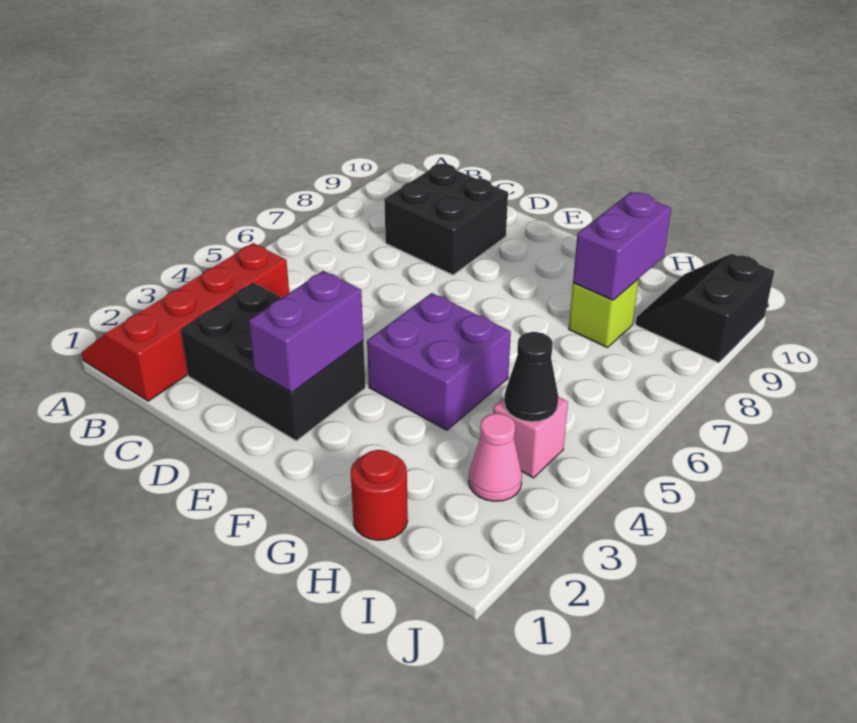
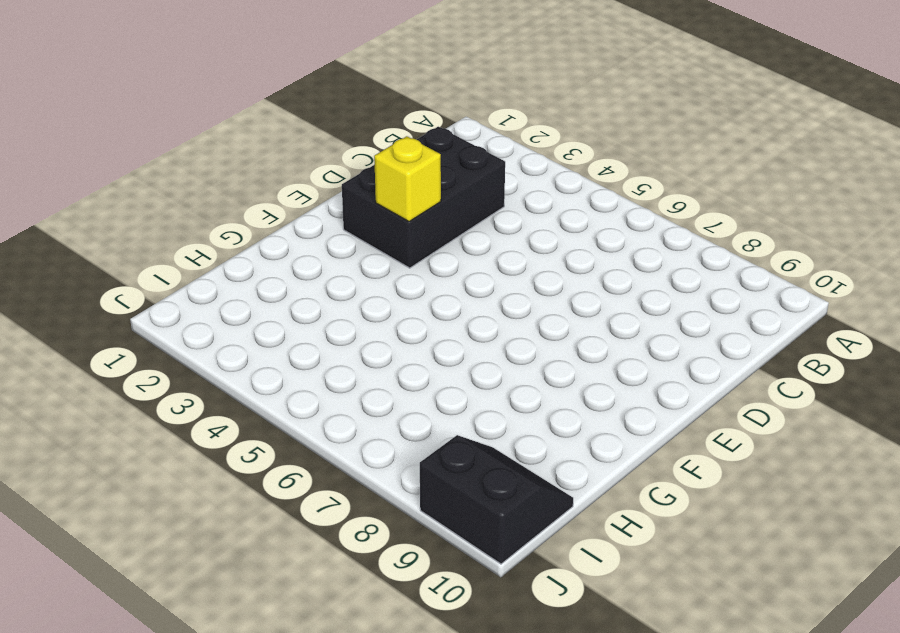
yellow 1x1 brick [374,136,441,222] -> purple 1x2 brick [249,271,363,392]
none -> red 2x4 slope [82,243,289,401]
none -> black 2x2 brick [384,164,508,275]
none -> purple 2x2 brick [367,293,511,430]

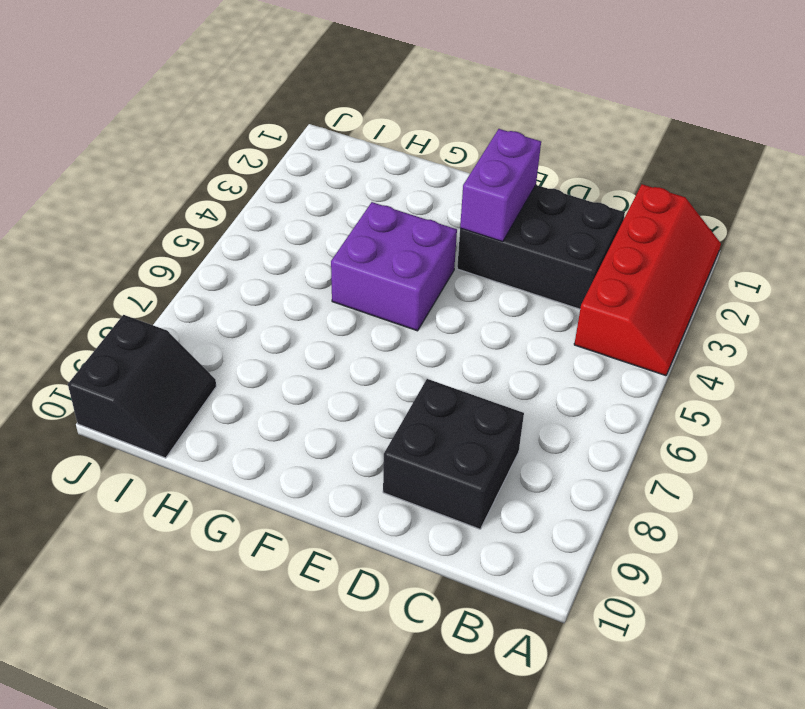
none -> red 1x1 round brick [351,450,408,540]
none -> lime 1x1 brick [569,280,638,347]
none -> pink 1x1 cone [469,413,522,501]

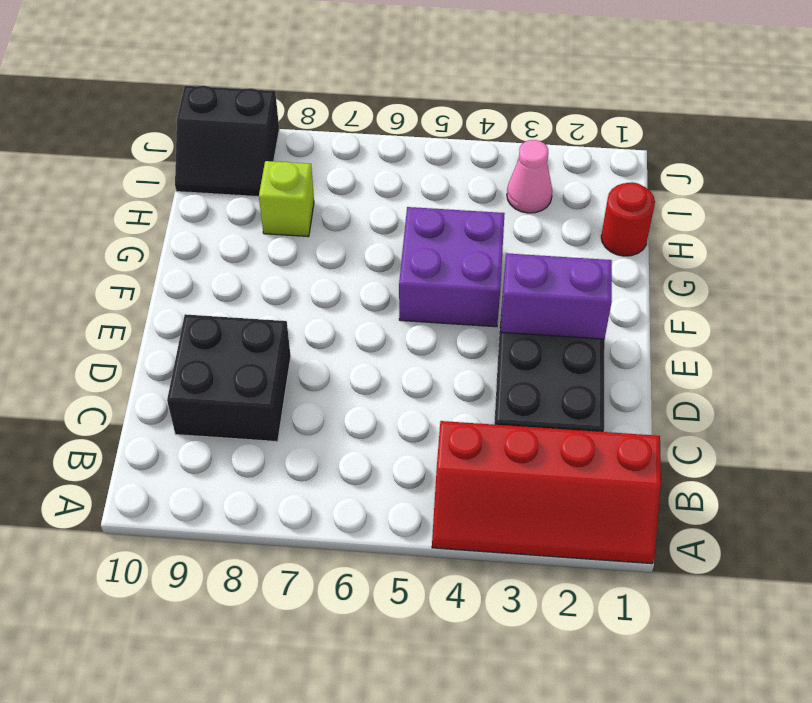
none -> pink 1x1 brick [493,397,568,478]
none -> purple 1x2 brick [573,192,671,300]
none -> black 1x1 cone [504,332,558,422]

